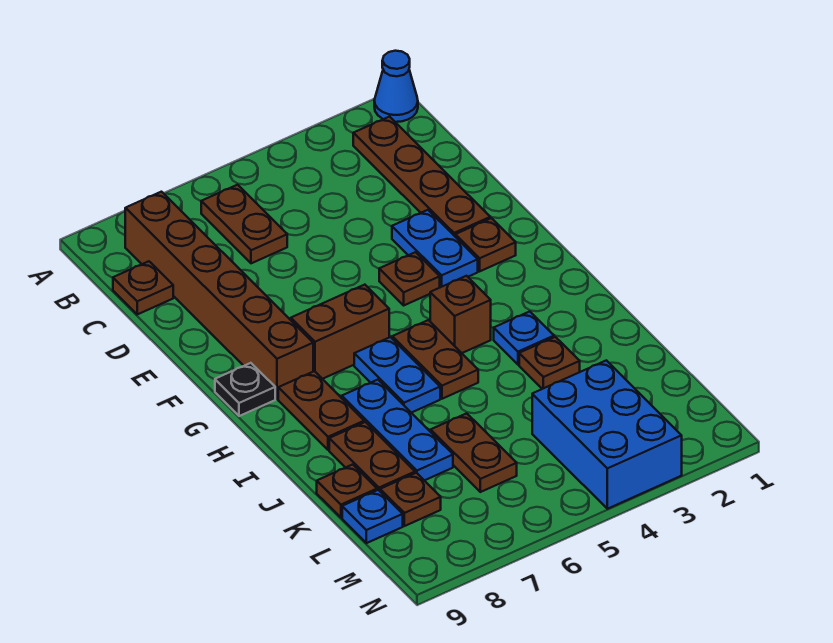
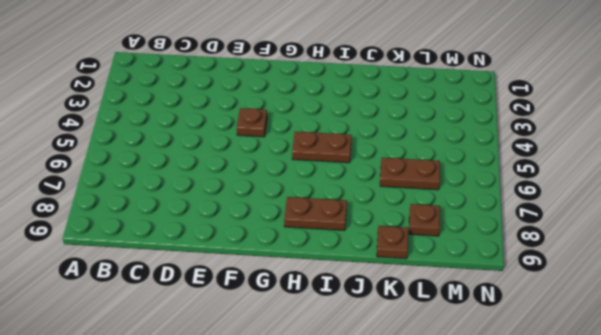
none -> blue 1x1 cone [374,51,418,122]
none -> brown 1x4 plate [353,117,490,236]
none -> brown 1x2 plate [201,185,287,263]

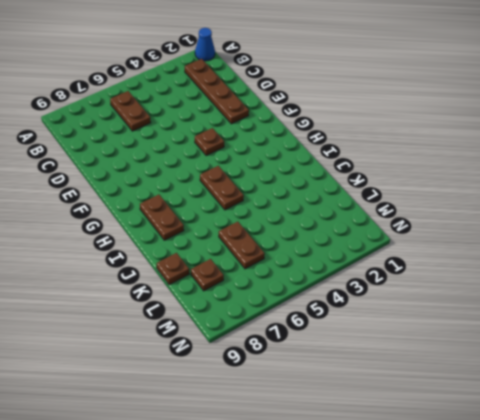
none -> brown 1x6 brick [125,192,313,399]
none -> brown 1x1 plate [113,261,173,314]
none -> blue 1x2 plate [392,210,478,287]

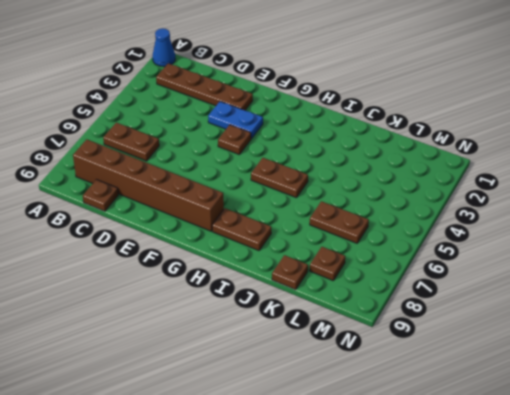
none -> brown 1x1 plate [455,218,516,271]
none -> brown 1x2 brick [291,285,389,379]
none -> black 1x1 plate [215,363,275,416]

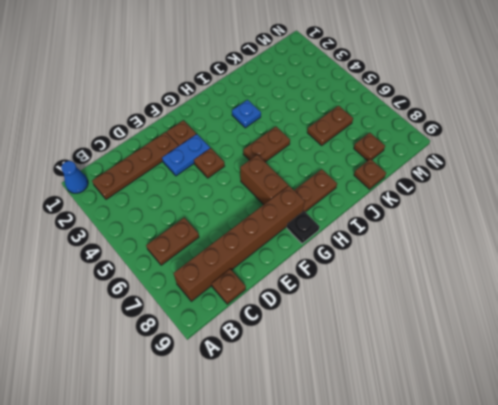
none -> brown 1x1 brick [430,276,491,353]
none -> blue 1x2 plate [354,337,440,413]
none -> blue 1x3 plate [342,380,453,480]

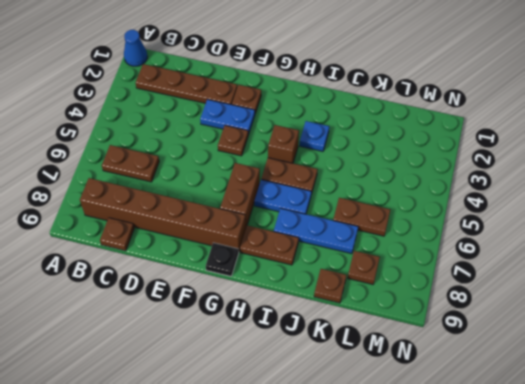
none -> brown 1x1 plate [519,337,580,389]
none -> brown 1x2 plate [329,422,415,491]
none -> blue 2x3 brick [532,360,682,509]

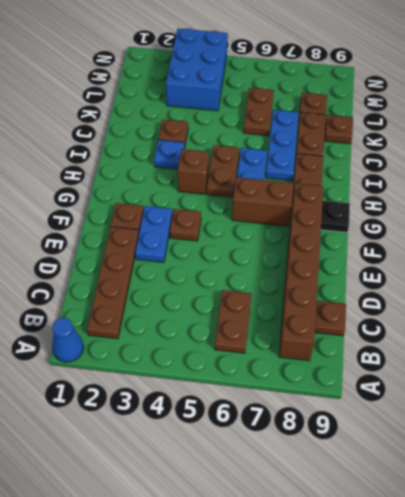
none -> blue 1x1 plate [342,490,403,543]

